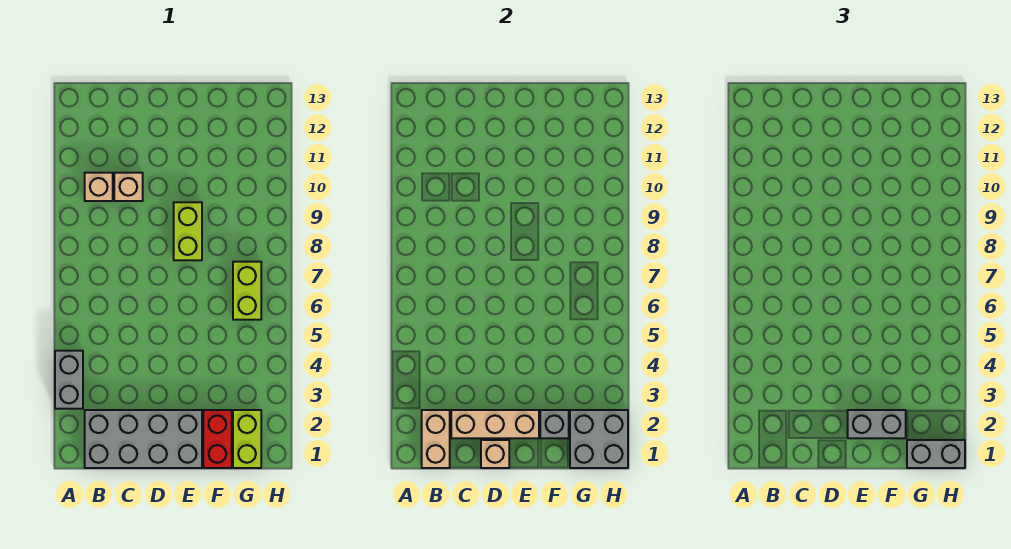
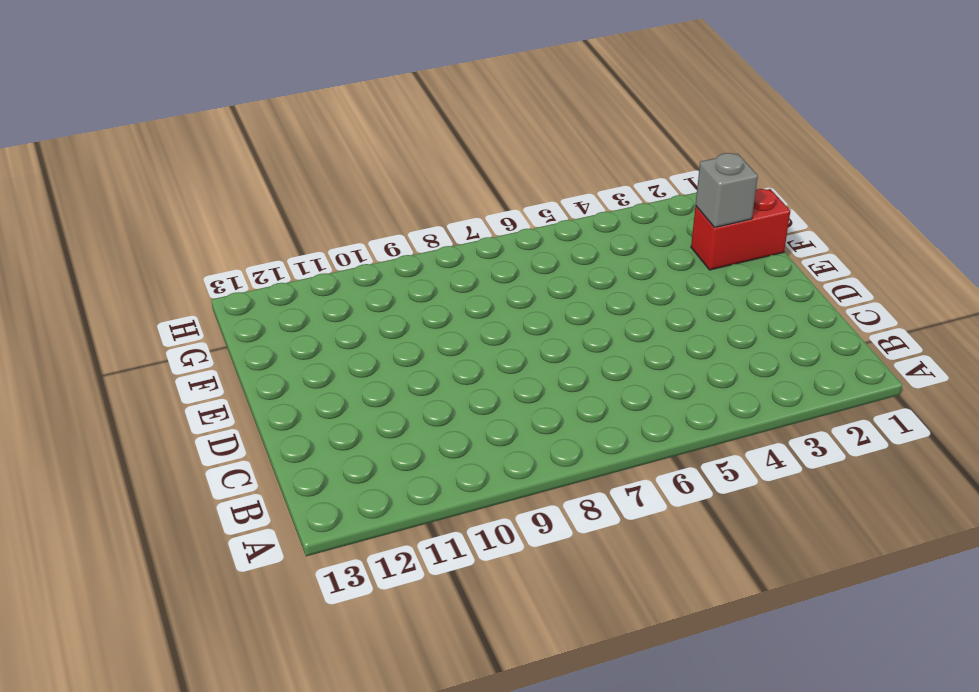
none -> grey 1x2 brick [55,351,83,409]
none -> grey 2x4 brick [85,410,202,468]
none -> tan 1x1 brick [85,173,113,201]

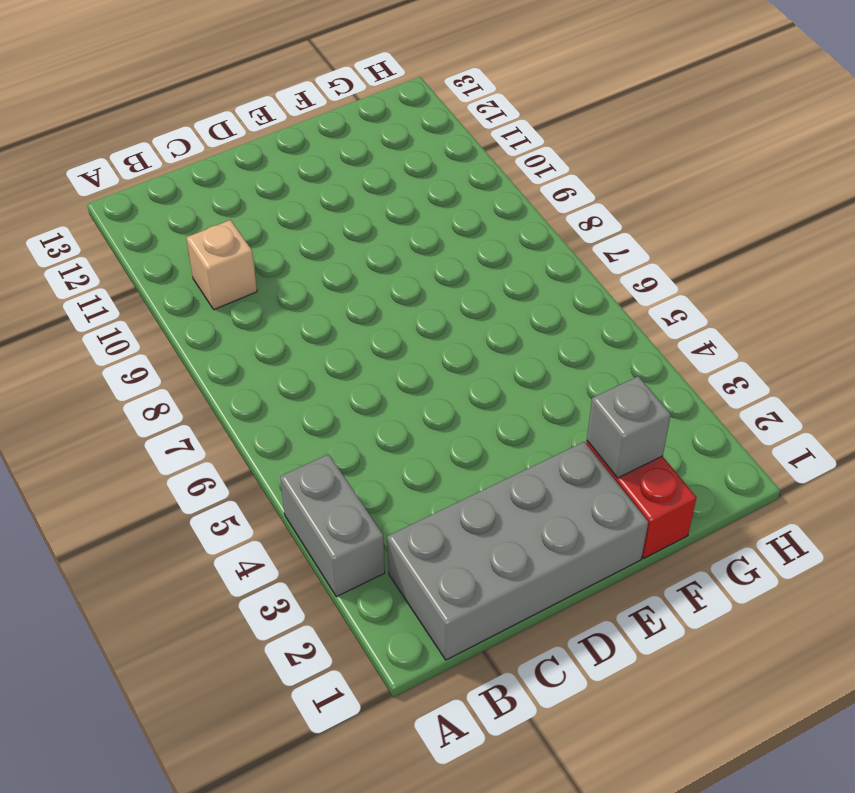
none -> tan 1x1 brick [114,173,143,201]
none -> lime 1x2 brick [174,202,202,260]
none -> lime 1x2 brick [233,410,261,468]

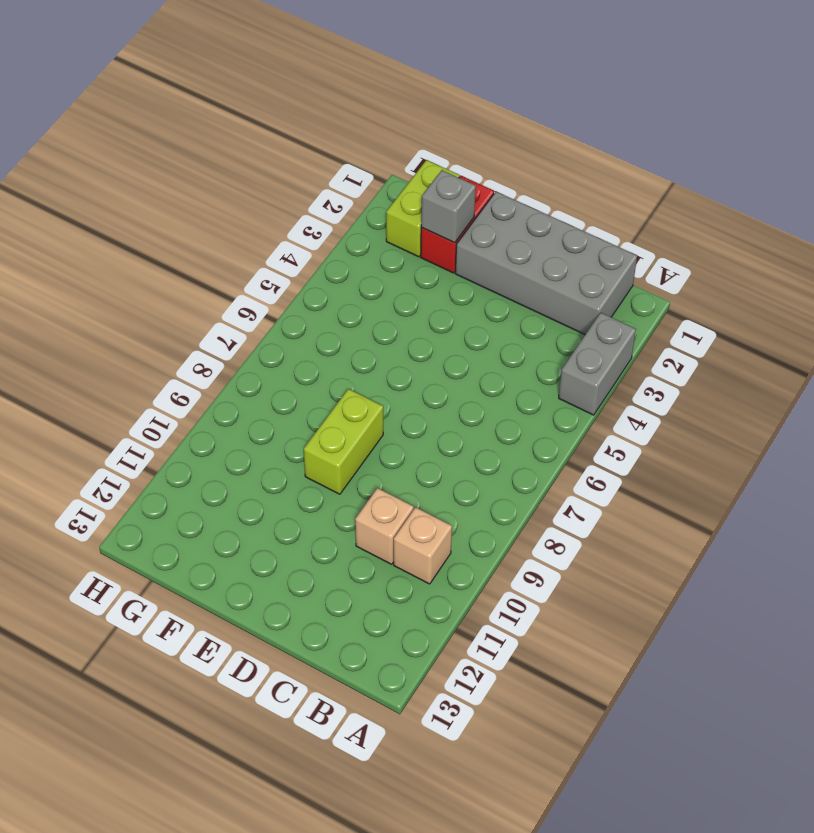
none -> lime 1x2 brick [233,262,261,320]
none -> tan 1x2 brick [422,410,450,468]
none -> tan 1x3 brick [451,410,539,438]

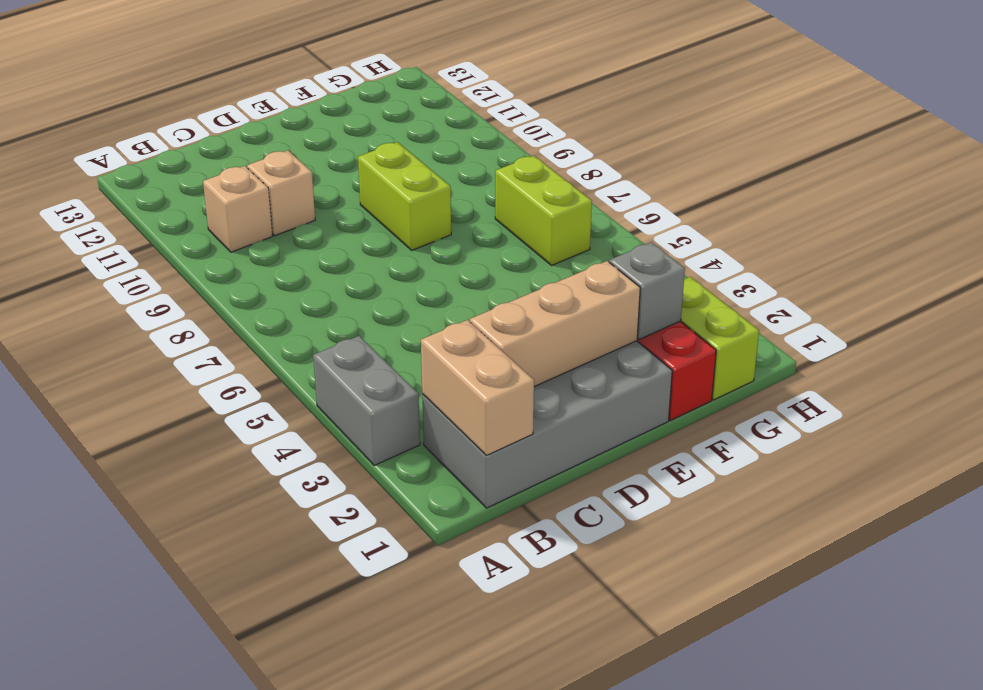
none -> tan 1x1 brick [481,440,509,468]
none -> grey 2x2 brick [570,410,628,468]
none -> grey 1x2 brick [848,410,906,438]

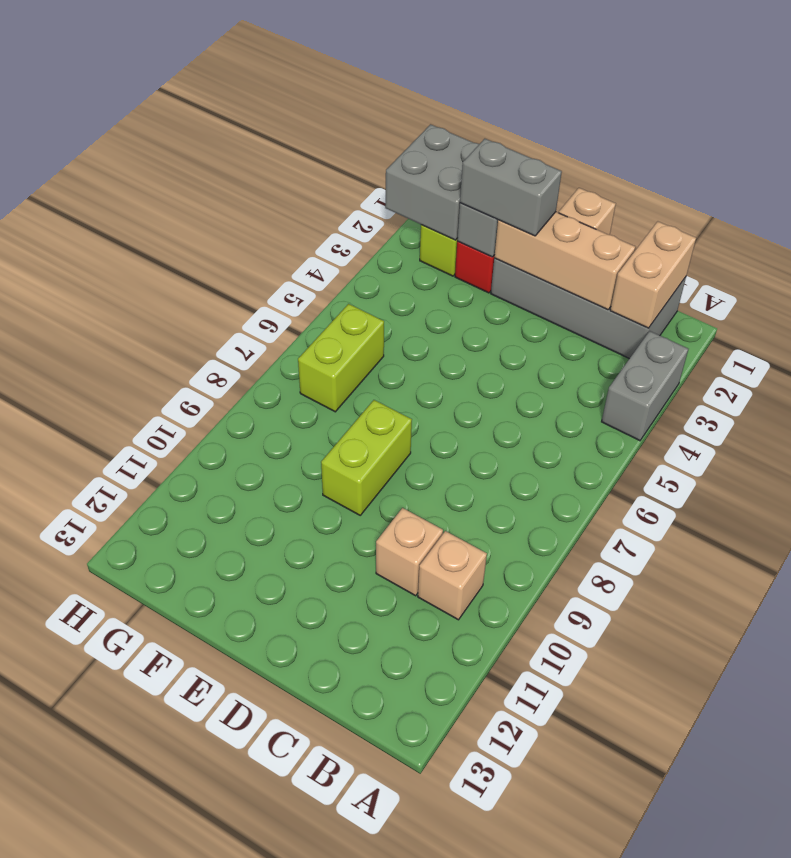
none -> grey 1x2 brick [907,440,965,468]

